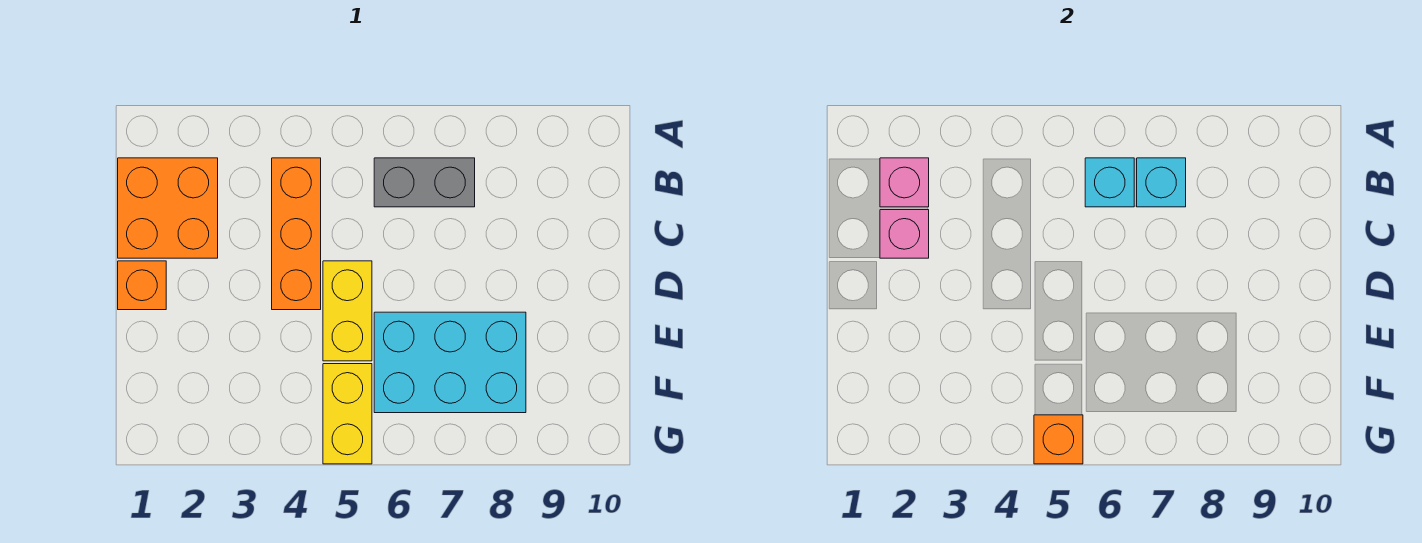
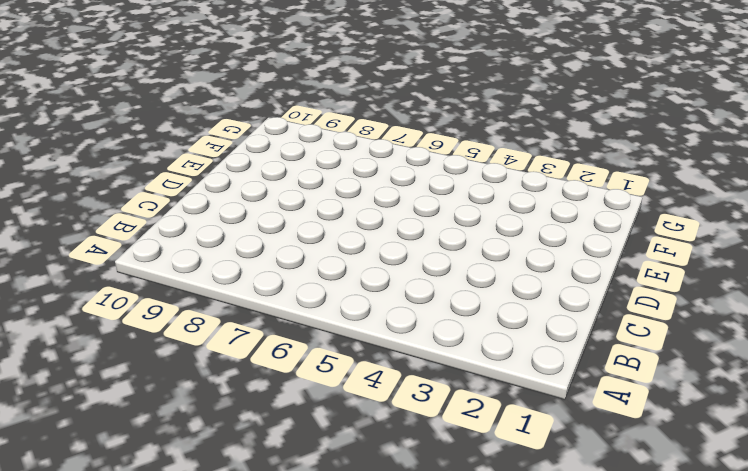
none -> orange 2x2 brick [118,158,218,258]
none -> orange 1x3 brick [272,158,321,310]
none -> grey 1x2 brick [374,158,475,207]

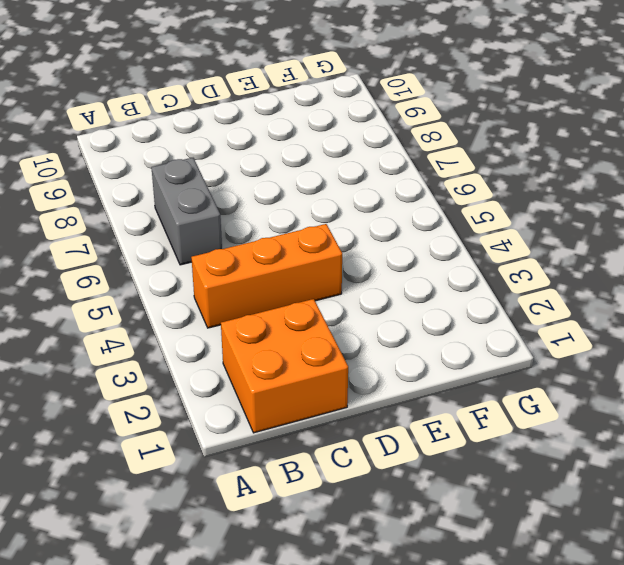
none -> orange 1x1 brick [118,261,166,310]
none -> yellow 1x2 brick [323,261,372,361]
none -> cyan 2x3 brick [374,312,526,413]

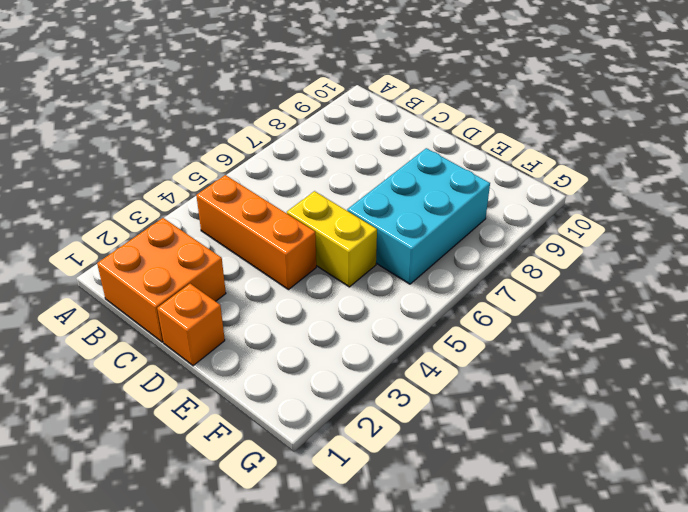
none -> grey 1x2 brick [374,158,475,207]
none -> yellow 1x2 brick [323,364,372,464]
none -> pink 1x1 brick [880,158,929,207]

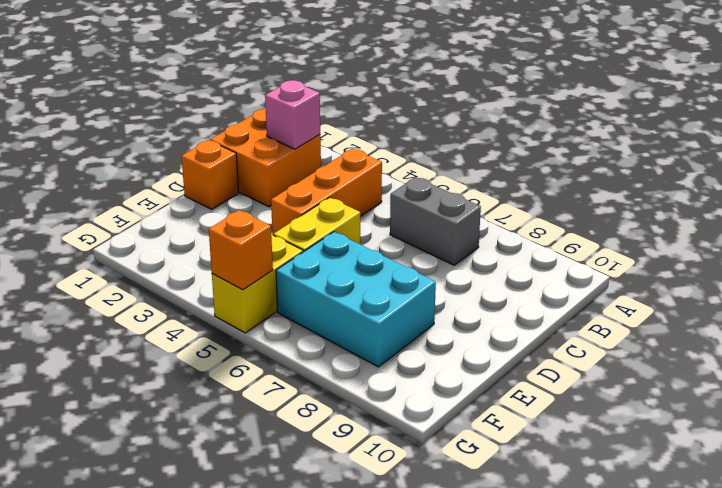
none -> cyan 1x1 brick [1085,158,1134,207]
none -> cyan 1x1 brick [1137,158,1186,207]
none -> pink 1x1 brick [880,210,929,258]

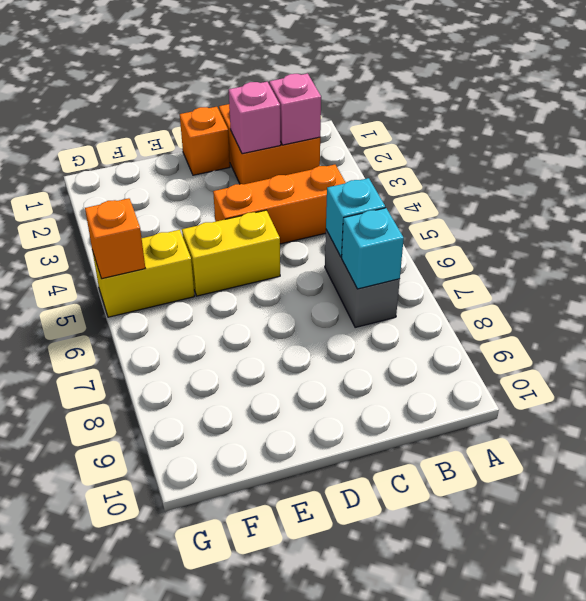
none -> cyan 2x3 brick [374,312,526,413]

